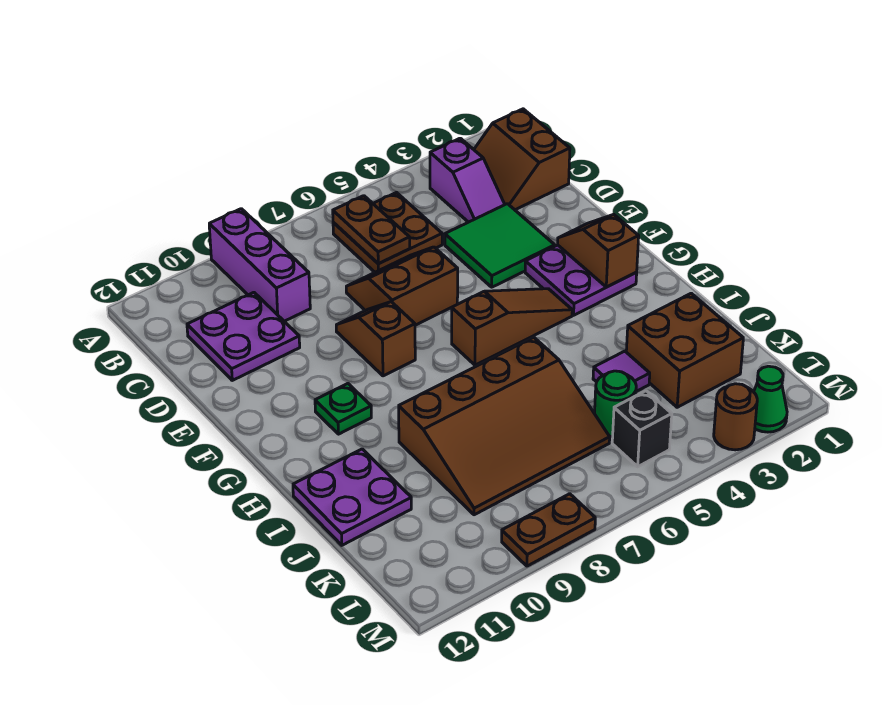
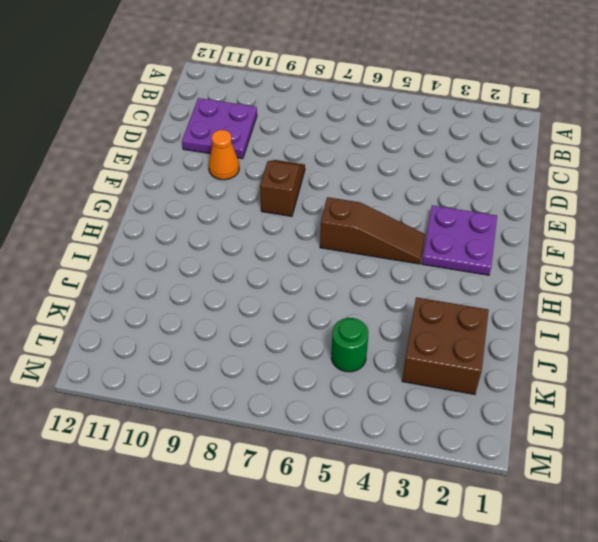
orange 1x1 cone [208,130,239,180] -> none
none -> purple 1x3 brick [209,209,310,321]
none -> brown 2x2 slope [474,109,570,210]
none -> purple 1x2 slope [430,138,505,222]

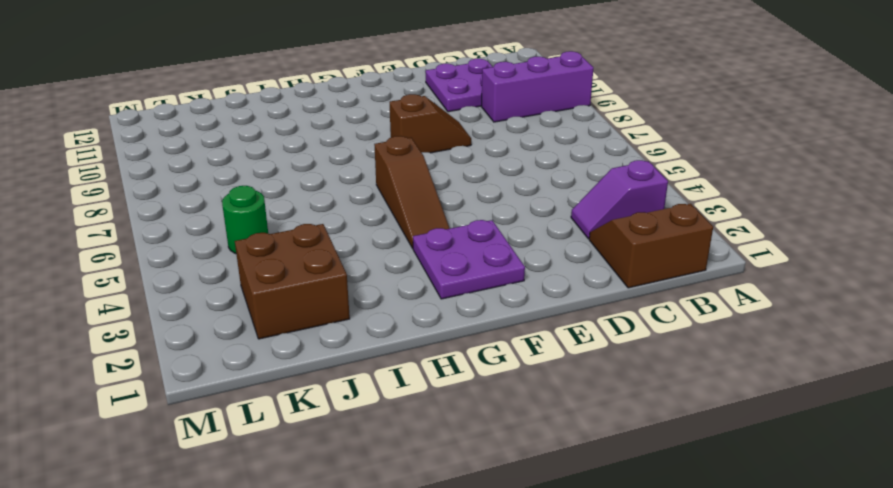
none -> brown 2x2 plate [333,192,442,272]
none -> green 2x2 tile [445,204,555,287]
none -> brown 2x2 slope [346,247,458,325]

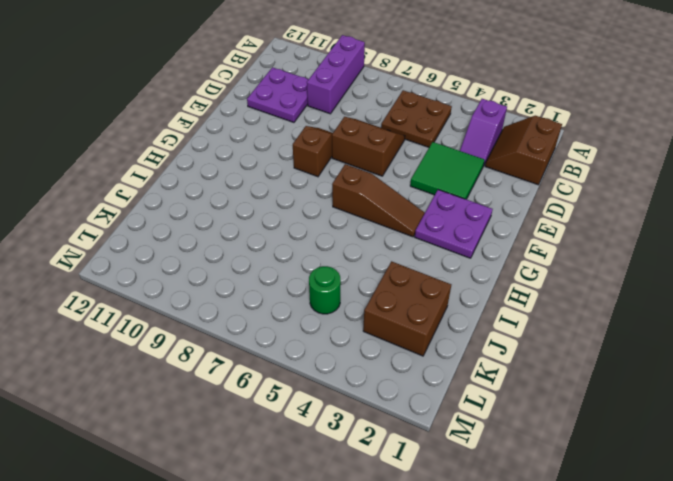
none -> green 1x1 plate [315,384,371,434]
none -> brown 3x4 slope [399,337,610,515]
none -> purple 2x2 plate [293,449,411,545]

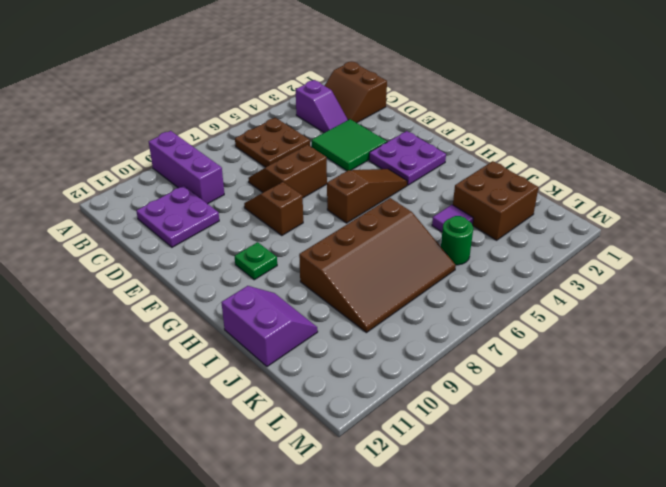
purple 2x2 slope [221,286,318,367] -> purple 2x2 plate [293,449,411,545]
none -> black 1x1 brick [612,391,672,467]
none -> green 1x1 cone [754,366,787,432]
none -> brown 1x1 round brick [714,384,757,450]

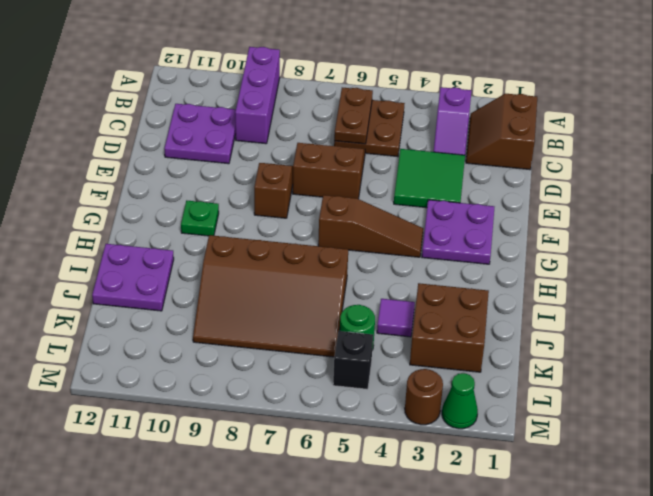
none -> brown 1x2 plate [502,494,595,566]
none -> brown 1x2 slope [558,214,639,287]

